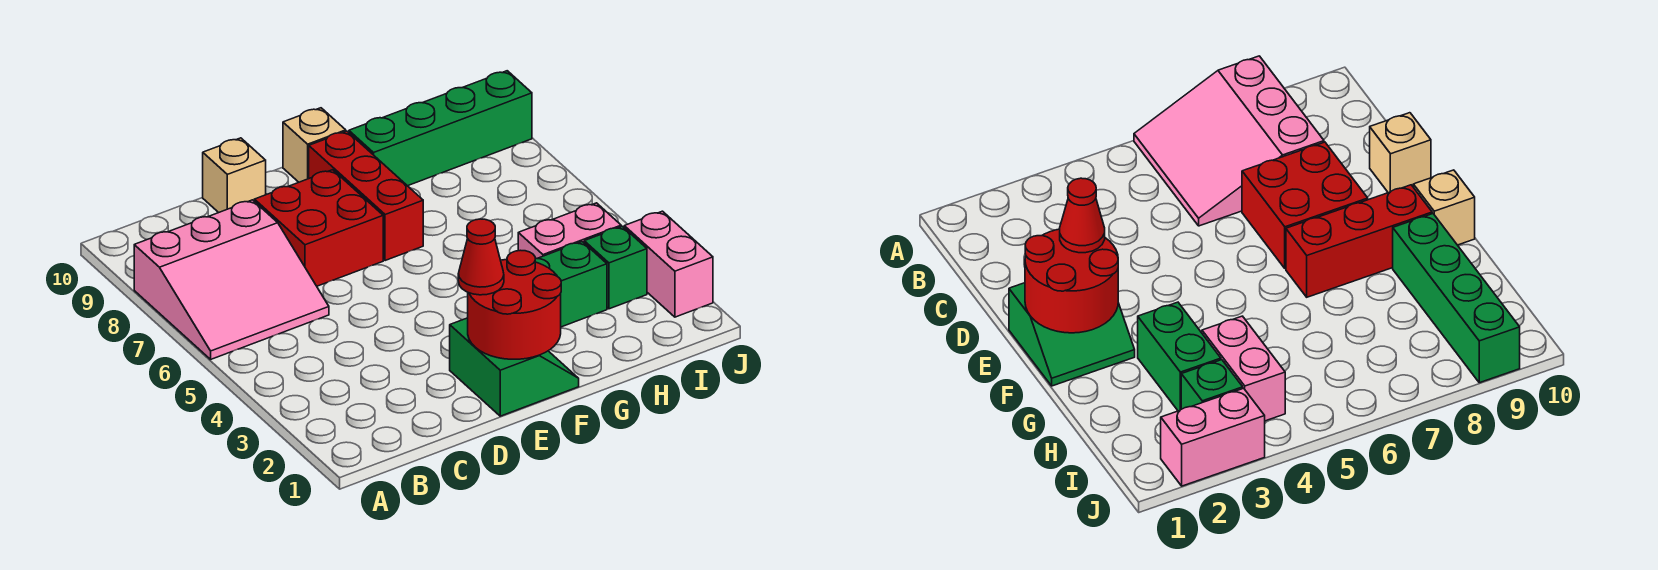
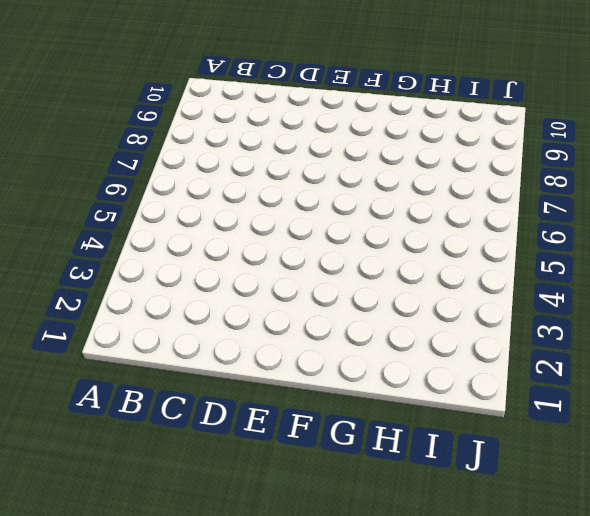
none -> pink 3x3 slope [134,200,329,359]
none -> red 2x2 brick [254,170,383,286]
none -> tan 1x1 brick [203,138,266,213]

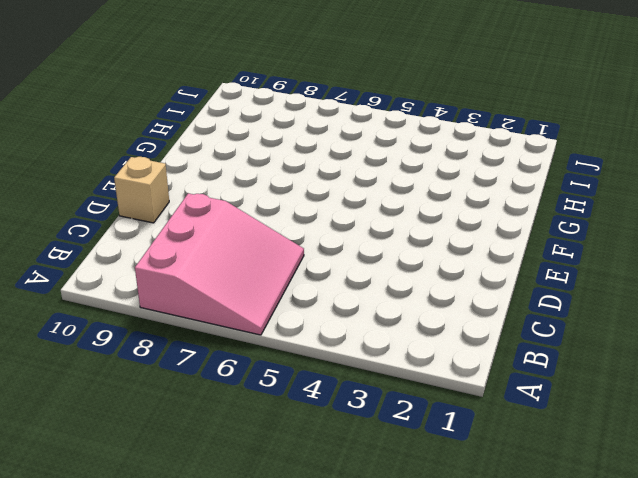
none -> red 2x2 brick [254,170,383,286]
none -> green 2x2 slope [450,318,579,416]
none -> red 1x3 brick [309,131,423,261]

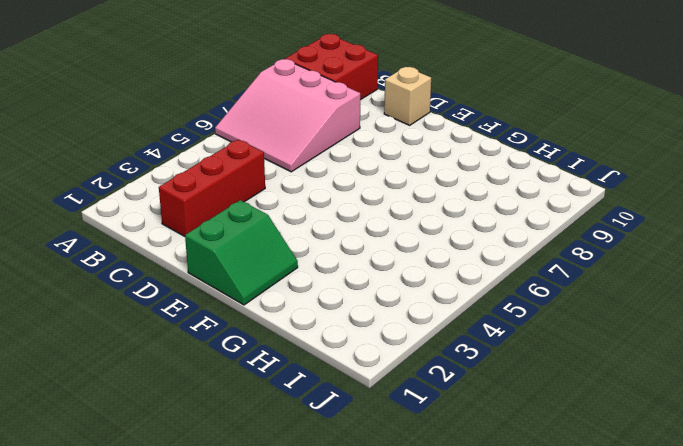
red 2x2 brick [285,34,378,100] -> red 2x2 brick moved to [254,170,383,286]
red 1x3 brick [159,140,265,236] -> red 1x3 brick moved to [309,131,423,261]
none -> tan 1x1 brick [283,108,346,182]
none -> green 1x2 brick [535,242,607,327]
none -> green 1x4 brick [349,71,532,186]

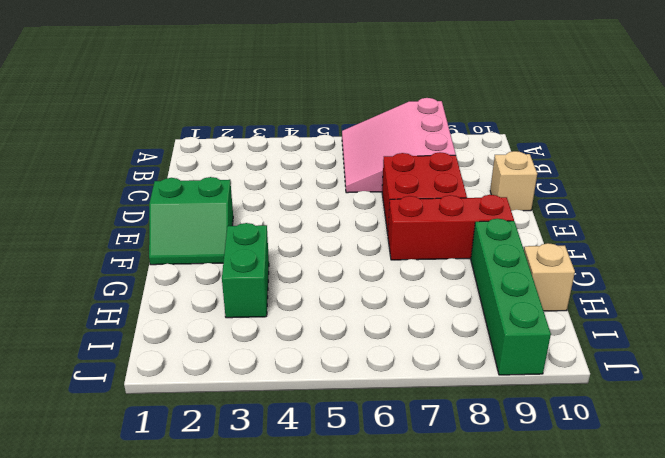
tan 1x1 brick [524,243,575,311] -> tan 1x1 brick moved to [283,108,346,182]
none -> pink 1x2 brick [518,203,621,258]
none -> green 1x1 brick [584,226,647,309]
none -> pink 1x2 brick [624,211,713,317]

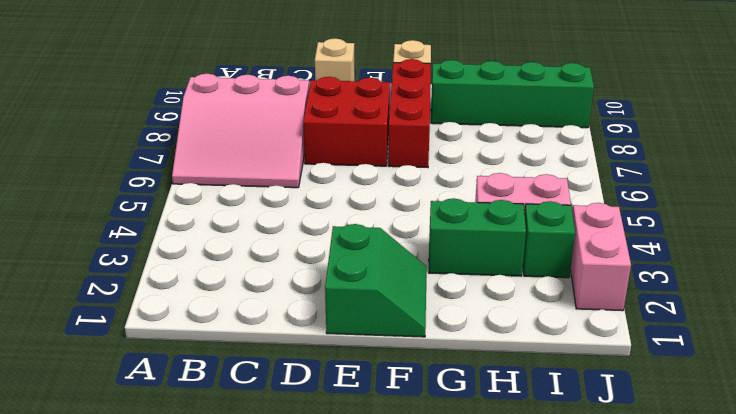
none -> red 2x2 round brick [468,250,561,359]
none -> red 1x1 cone [458,219,504,295]

